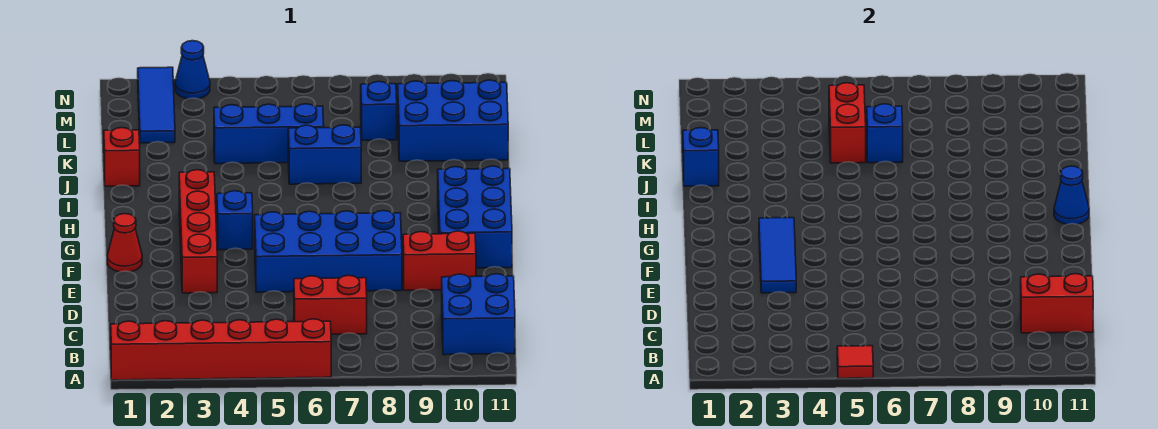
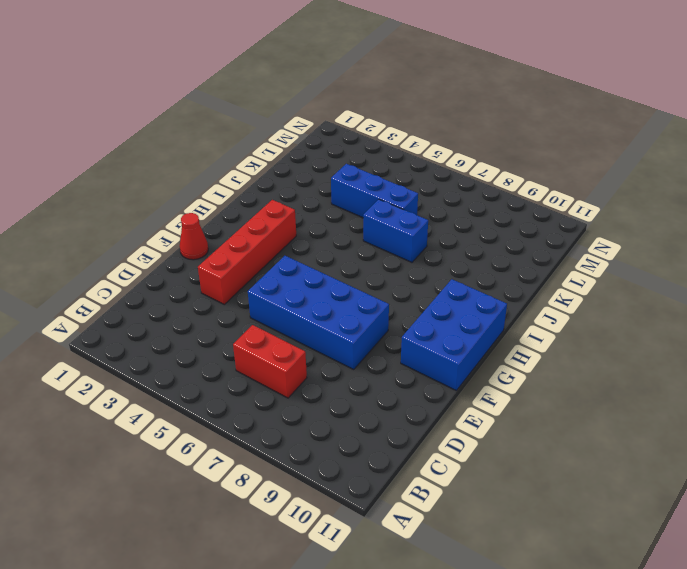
none -> red 1x6 brick [111,319,331,380]
none -> blue 2x2 brick [442,274,515,355]
none -> red 1x2 brick [403,231,476,290]

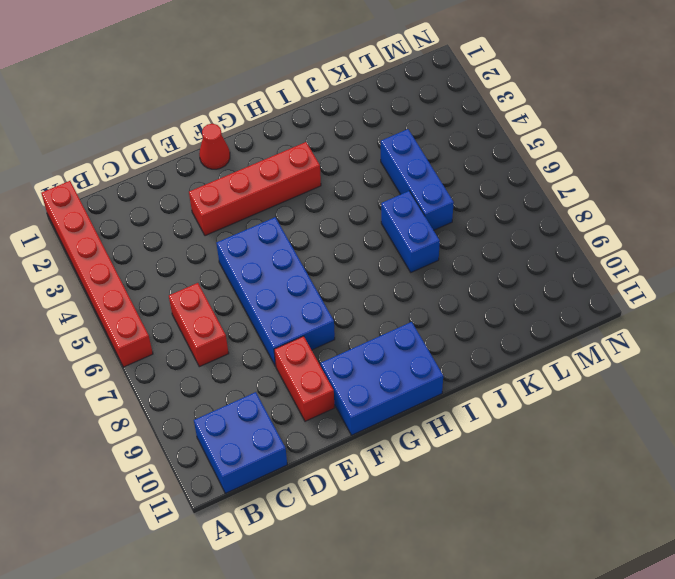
none -> blue 1x1 brick [217,191,253,250]
none -> red 1x1 brick [104,128,140,186]
none -> blue 2x3 brick [398,80,508,161]

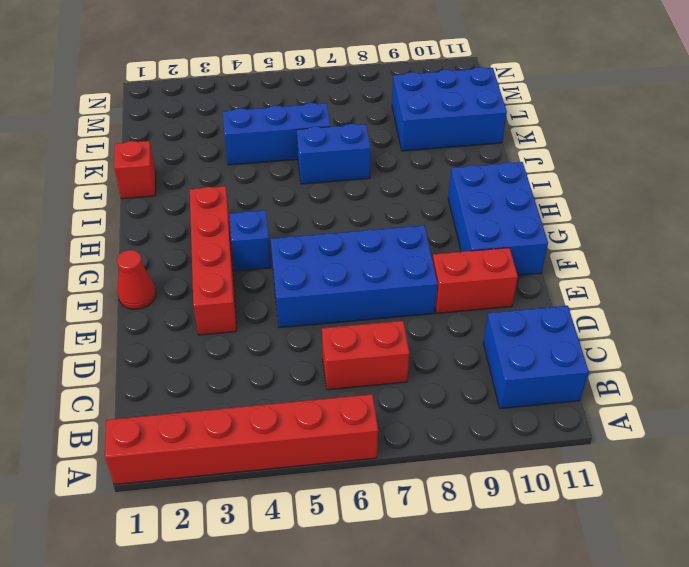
none -> blue 1x3 tile [138,67,175,143]
none -> blue 1x1 brick [361,81,397,140]
none -> blue 1x1 cone [175,41,210,99]

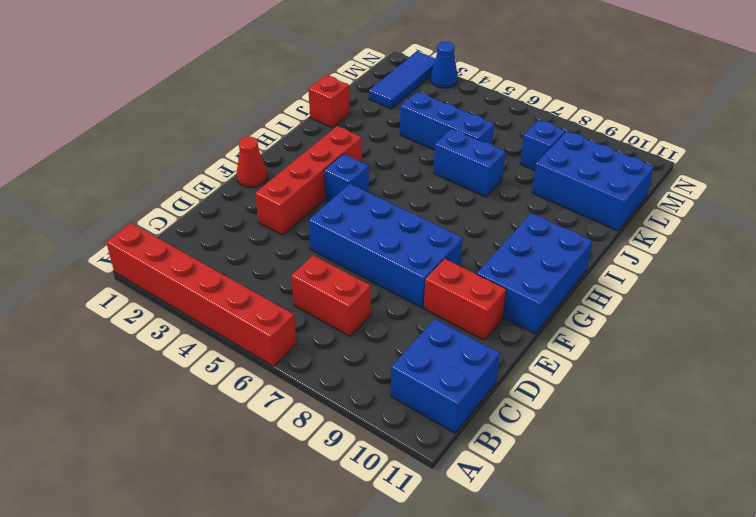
none -> red 1x1 tile [837,346,873,378]
none -> red 1x2 brick [1021,274,1093,333]
none -> blue 1x3 tile [759,218,796,293]

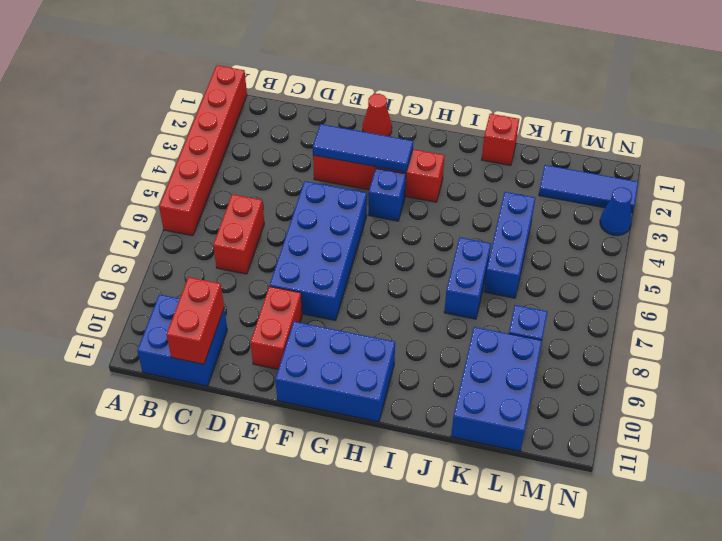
none -> red 1x1 tile [837,346,873,378]
none -> blue 1x1 cone [1054,166,1089,224]
none -> blue 1x1 brick [683,128,719,186]

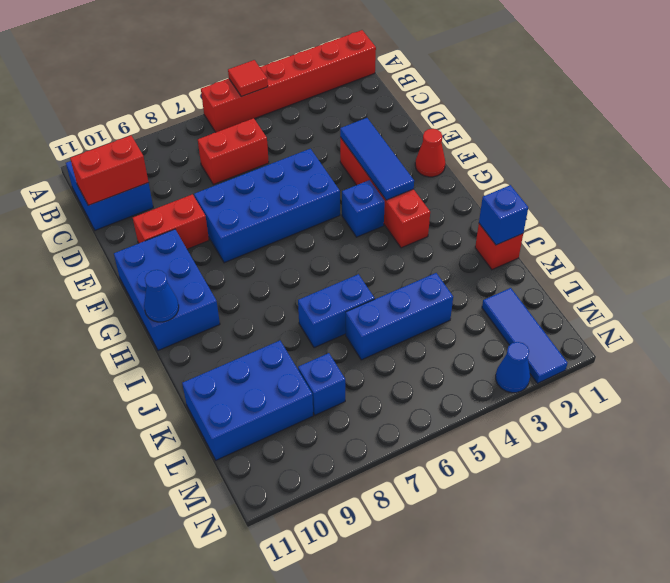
none -> red 1x2 brick [829,83,866,163]
none -> blue 1x1 brick [867,104,903,163]

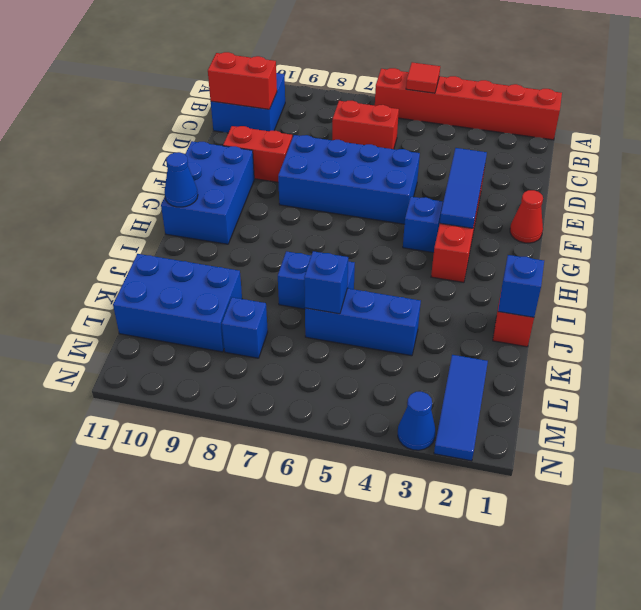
none -> red 1x2 brick [829,83,866,163]

